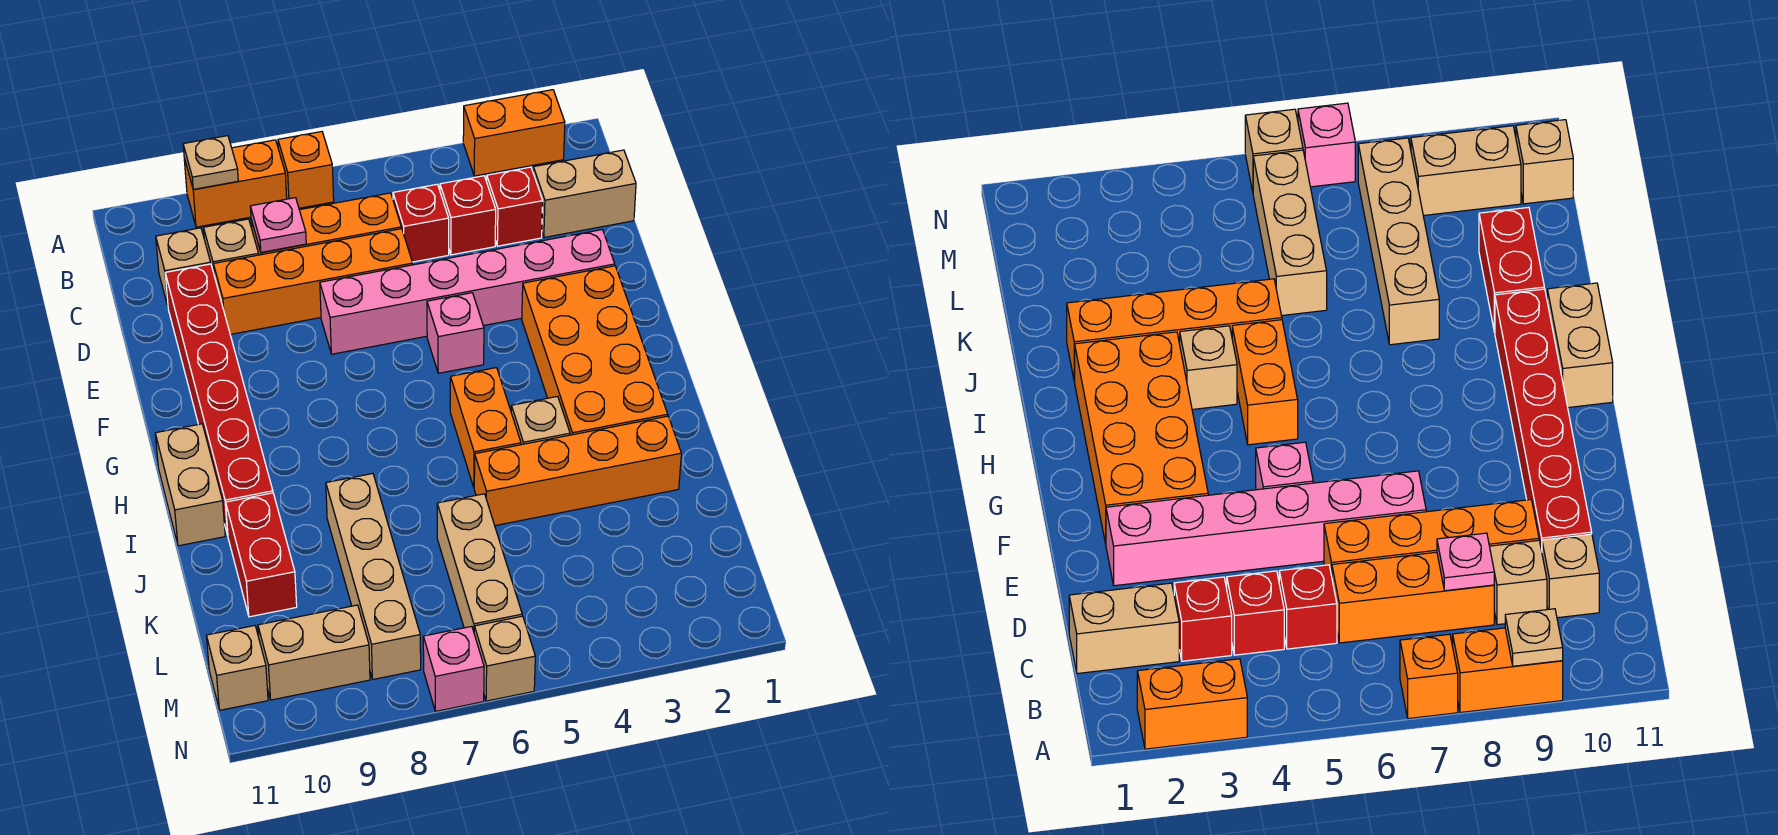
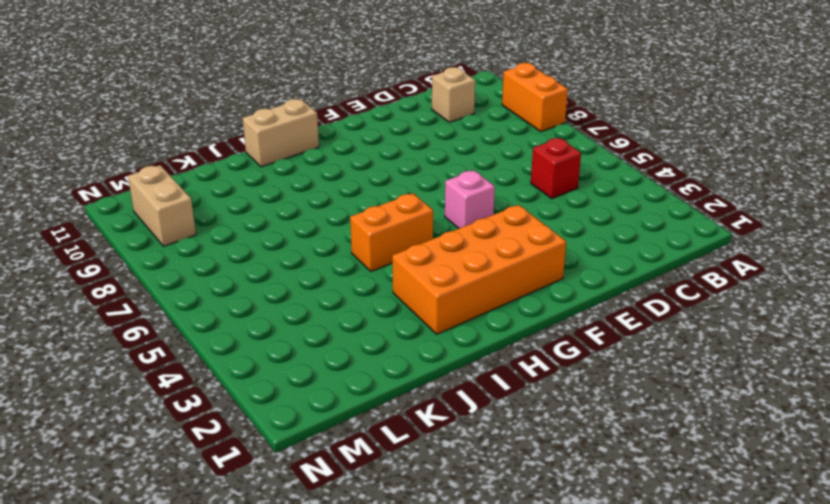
none -> orange 1x2 brick [463,90,565,176]
none -> orange 1x1 brick [278,132,334,208]
none -> tan 1x2 brick [533,150,636,238]

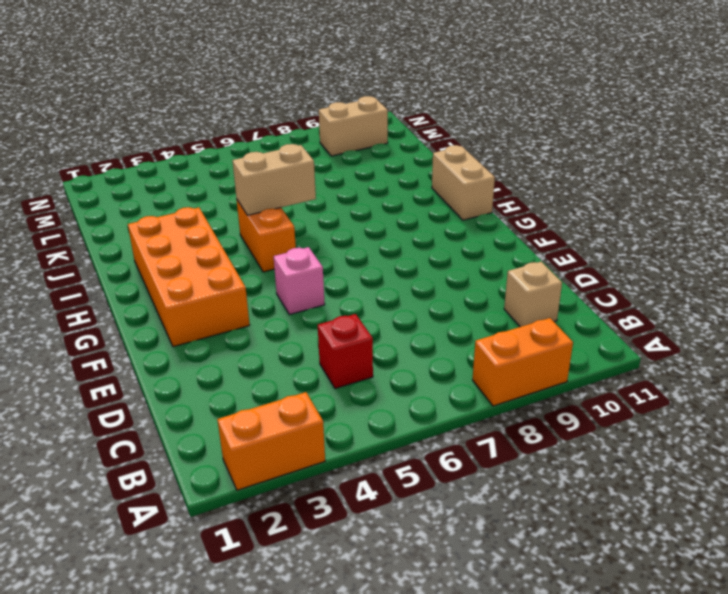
tan 1x2 brick [232,144,316,215] -> tan 1x2 brick moved to [533,150,636,238]
none -> orange 1x1 brick [278,132,334,208]
none -> red 1x1 brick [487,167,543,246]
none -> red 1x1 brick [440,176,496,255]

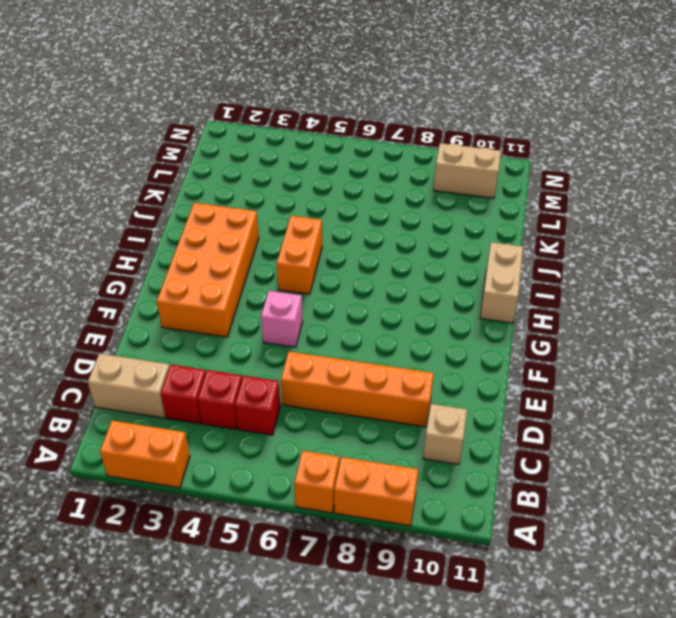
none -> orange 1x3 brick [251,193,401,255]
none -> tan 1x1 brick [204,219,259,273]
none -> red 1x6 brick [165,264,273,535]

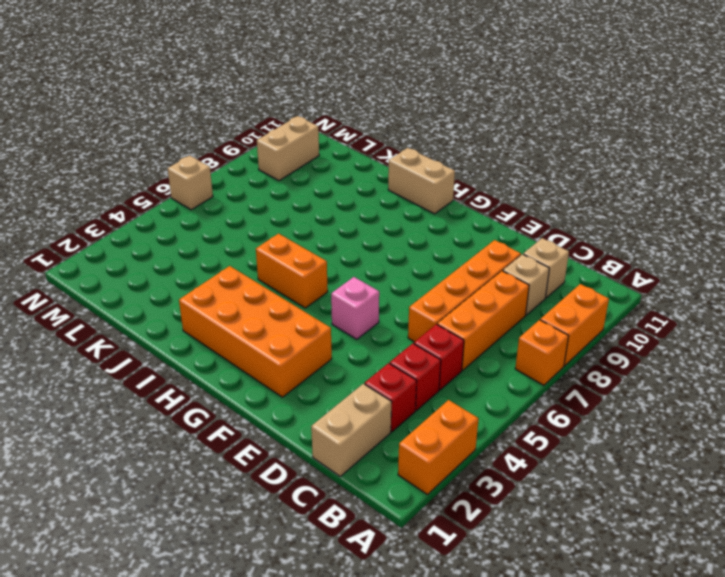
none -> red 1x6 brick [165,264,273,535]
none -> pink 1x6 brick [320,230,615,354]
none -> tan 1x1 brick [511,396,570,445]

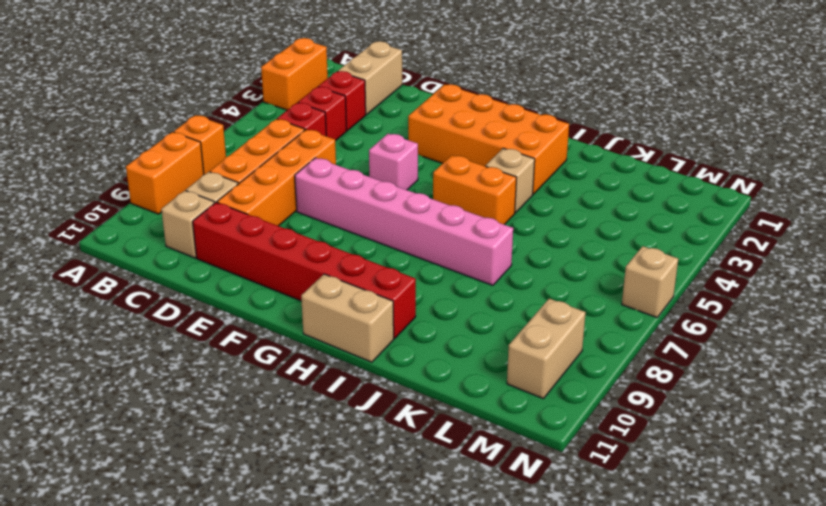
pink 1x6 brick [295,158,513,285] -> pink 1x6 brick turned to [320,230,615,354]
none -> orange 1x4 brick [474,416,681,526]
none -> tan 1x4 brick [326,474,421,679]
none -> red 1x2 brick [226,493,297,617]

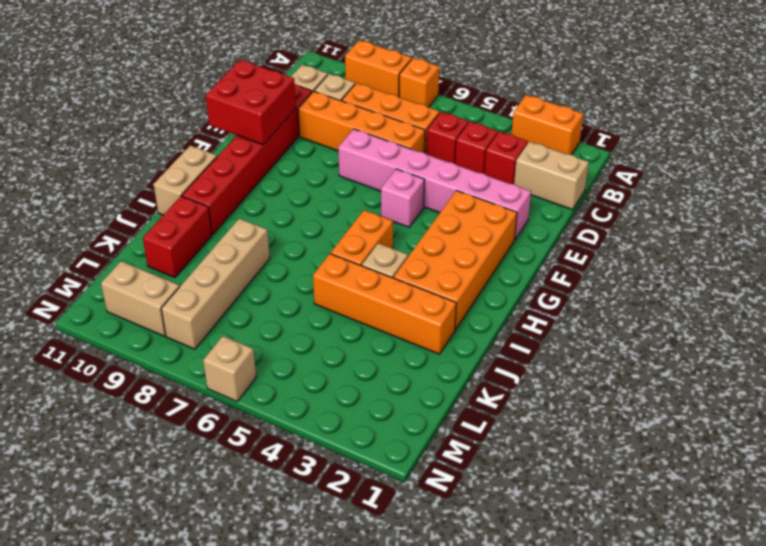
red 2x2 brick [206,60,296,145] -> none
none -> tan 1x3 brick [437,494,522,631]
none -> tan 1x1 brick [206,626,268,710]
none -> pink 1x1 brick [423,626,484,711]

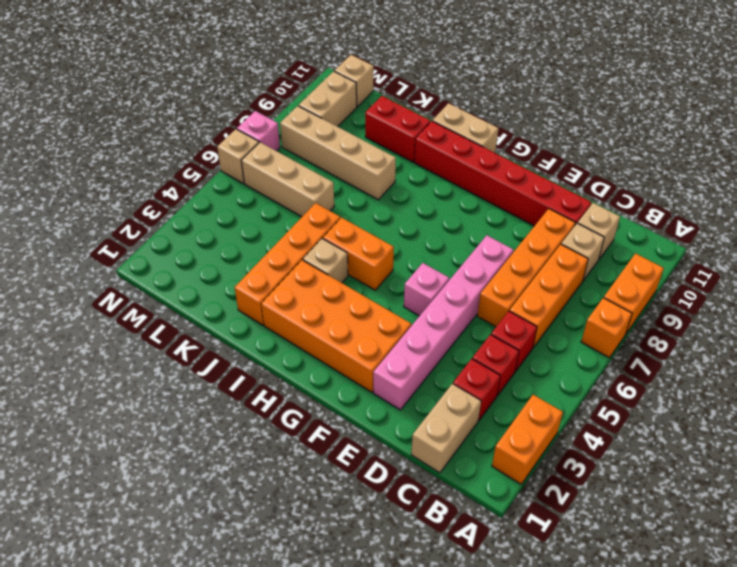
none -> tan 1x1 plate [183,136,238,189]
none -> pink 1x1 plate [250,198,306,252]

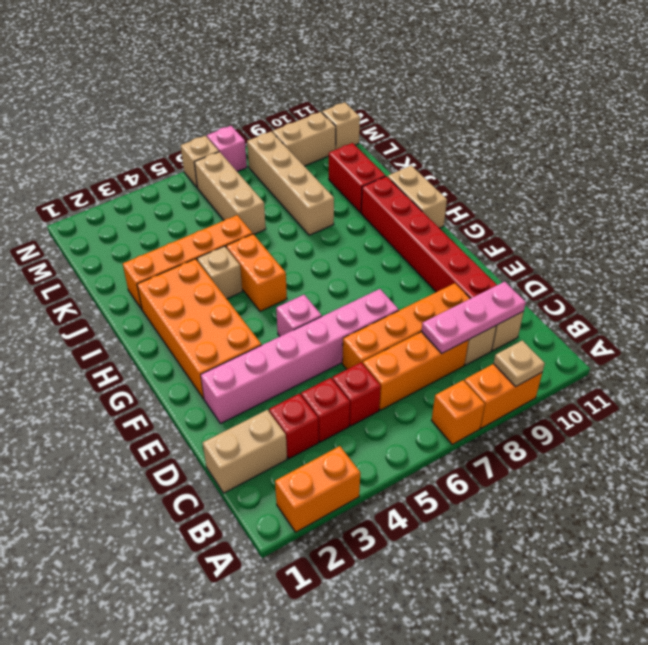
pink 1x3 plate [421,282,526,354] -> pink 1x1 plate [250,198,306,252]

